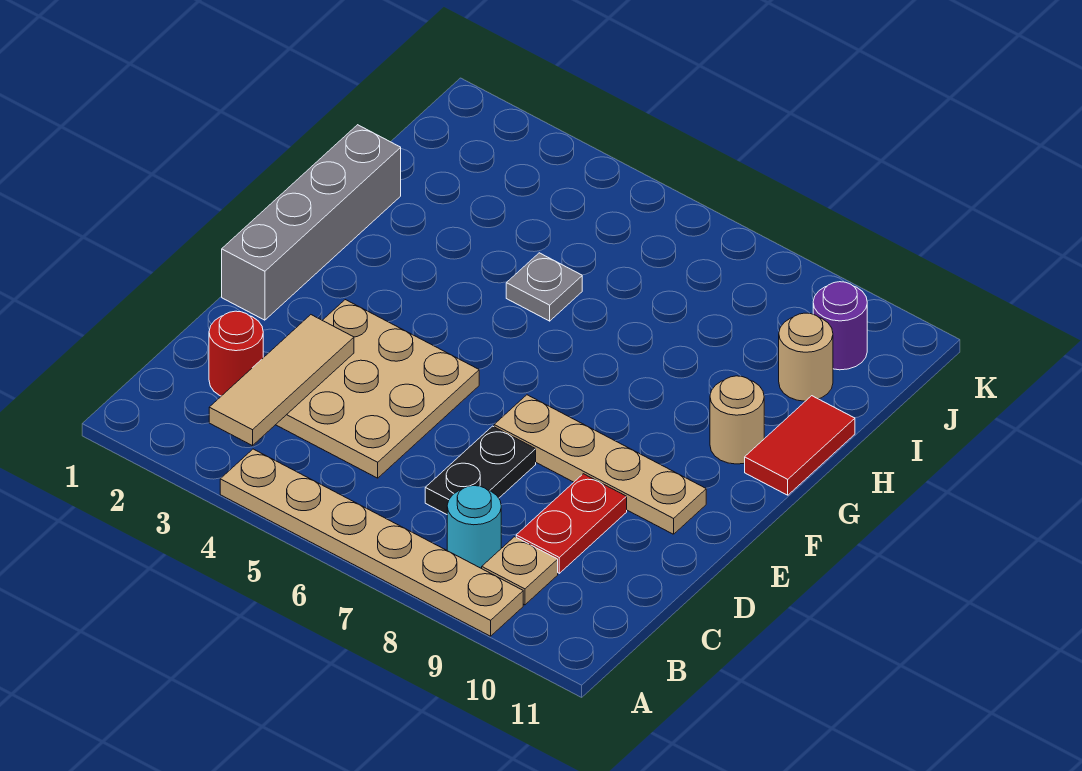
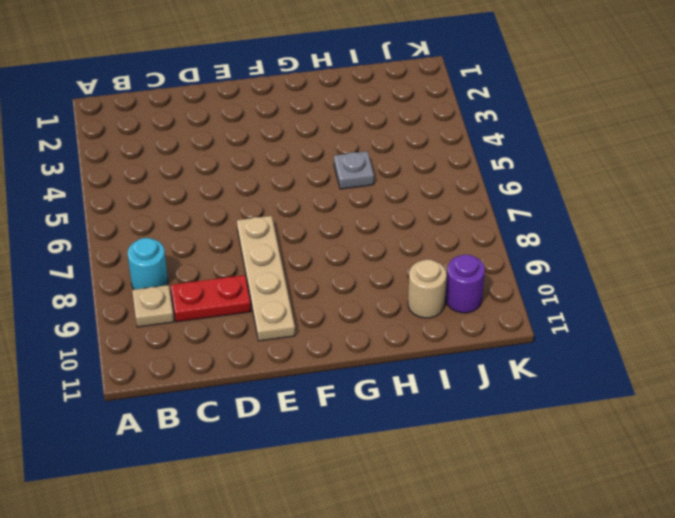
none -> tan 1x6 plate [220,449,523,636]
none -> red 1x1 round brick [209,311,263,396]
none -> tan 3x3 plate [276,300,479,478]

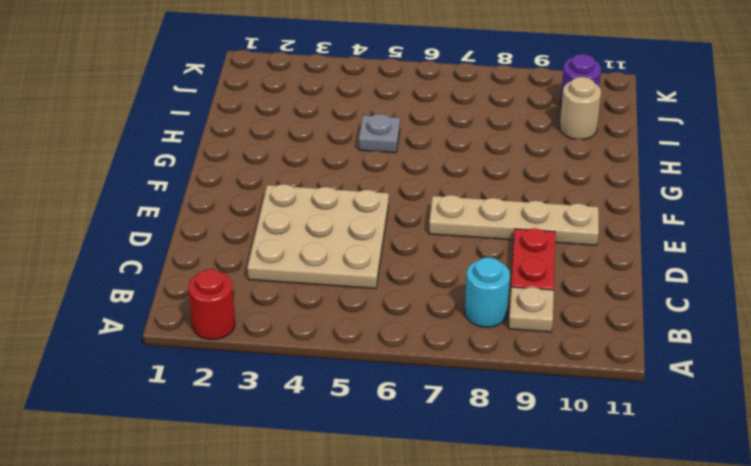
red 1x1 round brick [188,269,235,340] -> red 1x1 round brick moved to [209,311,263,396]
none -> tan 1x6 plate [220,449,523,636]
none -> black 1x2 plate [425,426,536,514]
none -> grey 1x4 brick [222,125,401,320]

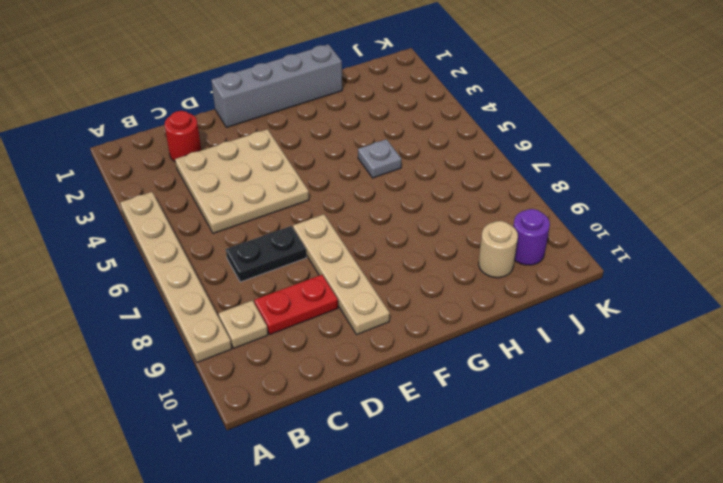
none -> cyan 1x1 round brick [447,486,501,568]
none -> tan 1x1 round brick [710,376,764,464]
none -> red 1x2 tile [745,396,855,495]

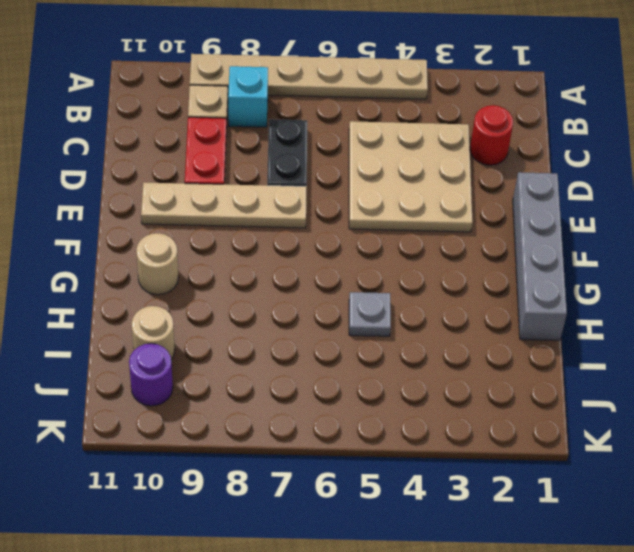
cyan 1x1 brick [228,66,268,127] -> cyan 1x1 round brick [447,486,501,568]
none -> red 1x2 tile [745,396,855,495]
none -> tan 1x3 tile [209,315,354,446]

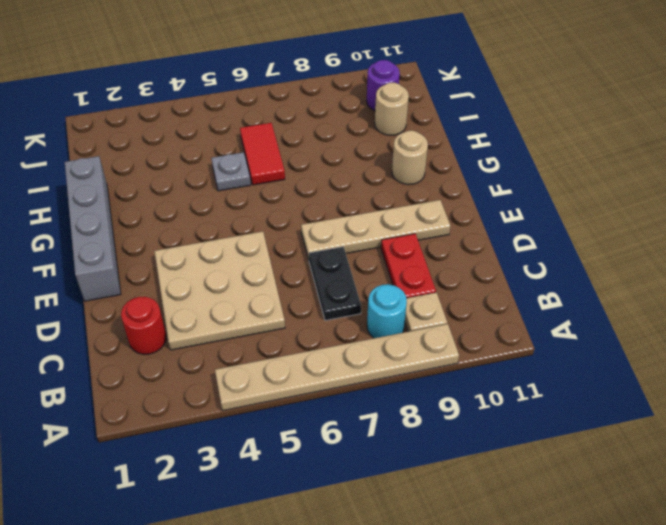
red 1x2 tile [240,123,285,185] -> red 1x2 tile moved to [745,396,855,495]
none -> tan 1x3 tile [209,315,354,446]

